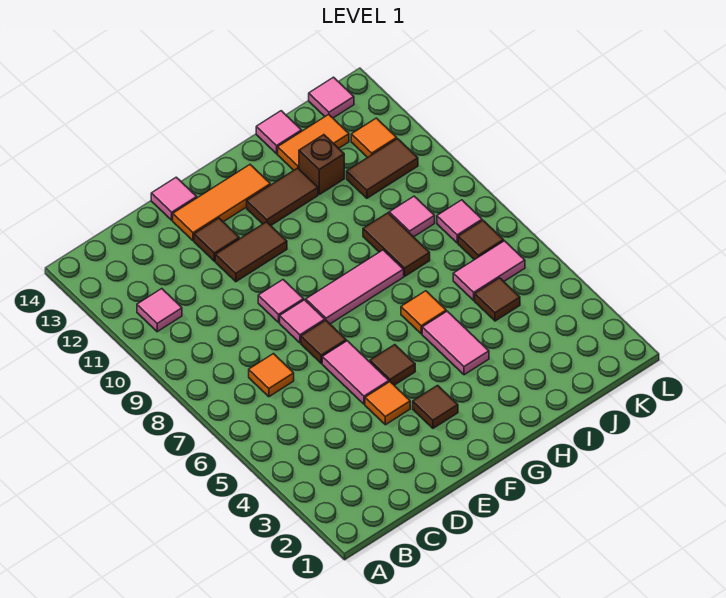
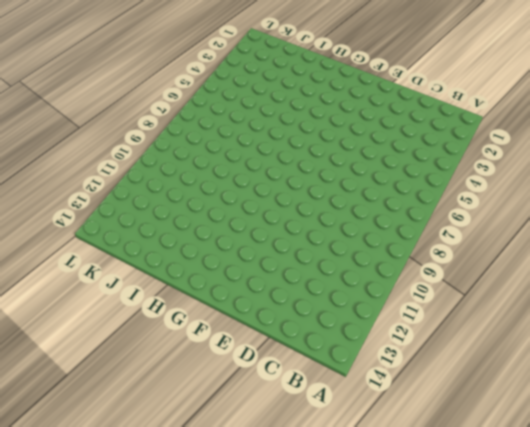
none -> pink 1x1 tile [137,289,182,332]
none -> orange 1x1 tile [249,354,294,397]
none -> orange 1x1 tile [365,382,410,425]

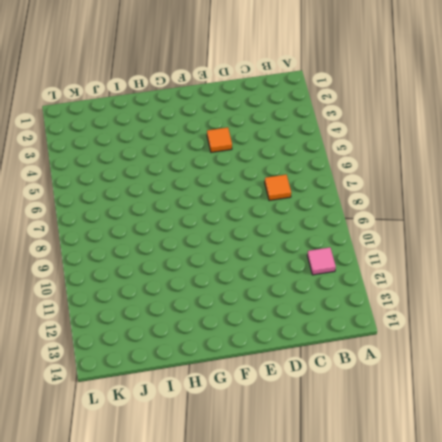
none -> pink 1x2 tile [322,341,389,404]
none -> brown 1x1 tile [301,320,346,363]
none -> pink 1x1 tile [280,300,325,343]

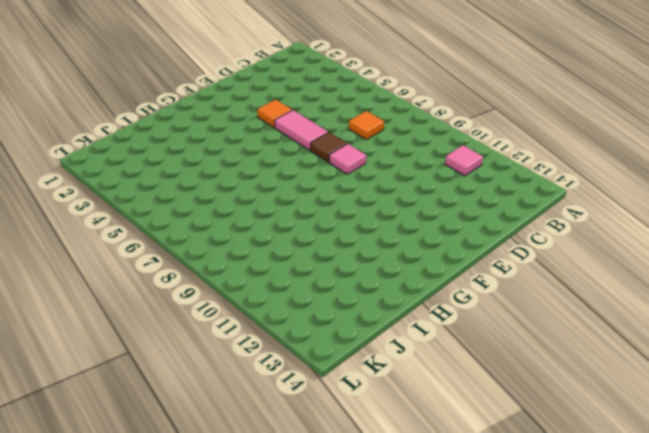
none -> pink 1x1 tile [258,280,304,322]
none -> brown 1x2 tile [215,222,287,282]
none -> brown 1x1 tile [194,218,239,261]

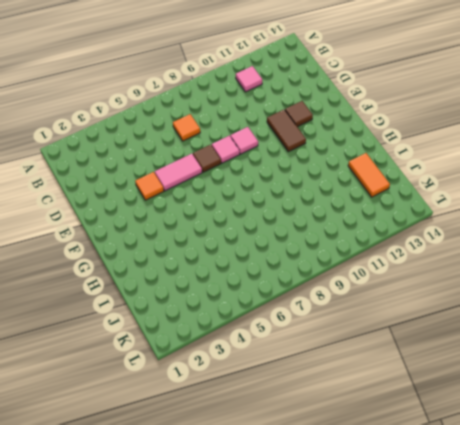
none -> orange 1x3 tile [173,165,270,241]
none -> pink 1x1 tile [151,177,197,220]
none -> brown 1x1 tile [413,385,458,428]

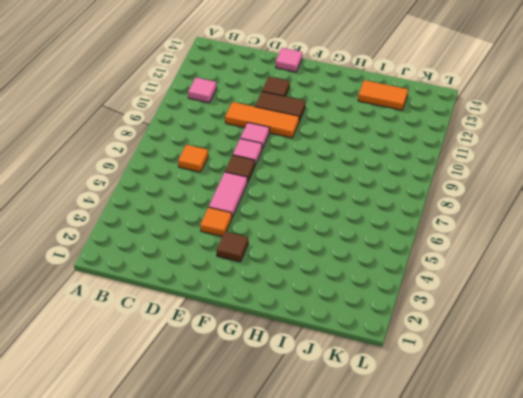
orange 1x3 tile [225,102,299,138] -> orange 1x3 tile moved to [173,165,270,241]
none -> brown 1x1 tile [370,345,415,385]
none -> pink 1x3 tile [306,250,404,324]
none -> brown 1x2 tile [247,168,318,225]

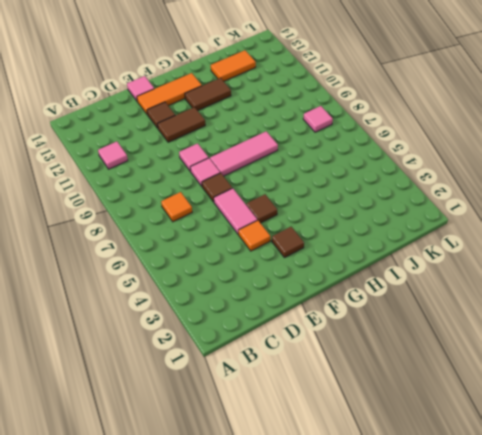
none -> pink 1x2 tile [422,311,489,375]
none -> orange 1x1 tile [401,291,446,334]
none -> brown 1x2 tile [363,213,430,276]

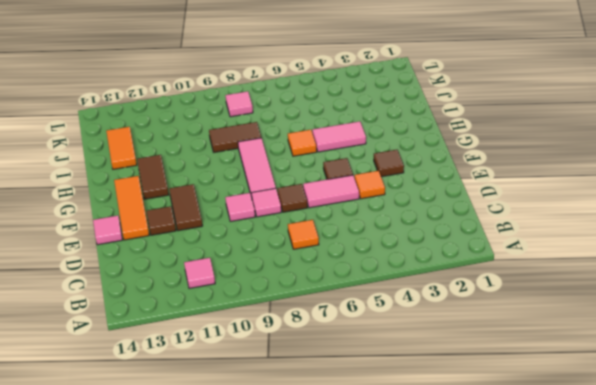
none -> brown 1x1 brick [299,135,344,195]
none -> pink 1x1 tile [256,111,302,154]
none -> brown 1x1 tile [475,278,520,321]

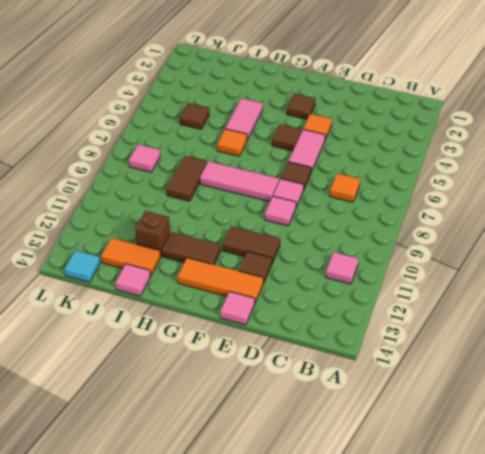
cyan 1x1 tile [65,250,100,282] -> pink 1x1 tile [309,77,354,118]
none -> pink 1x2 tile [453,241,525,300]
none -> pink 1x1 tile [389,196,435,237]
none -> brown 1x2 tile [347,139,418,198]

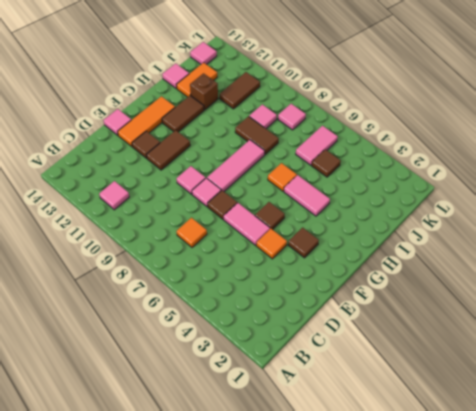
none -> brown 1x1 tile [458,221,504,260]
none -> orange 1x1 tile [351,118,397,158]

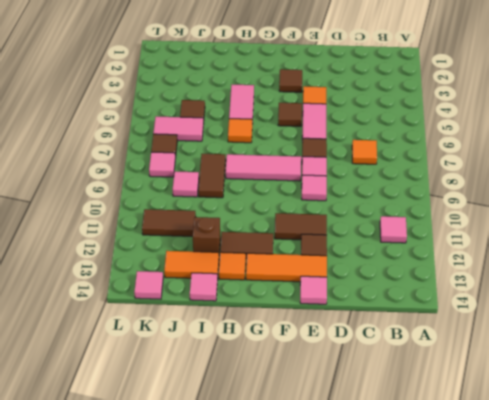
orange 1x1 tile [219,252,246,280] -> orange 1x1 tile moved to [351,118,397,158]

